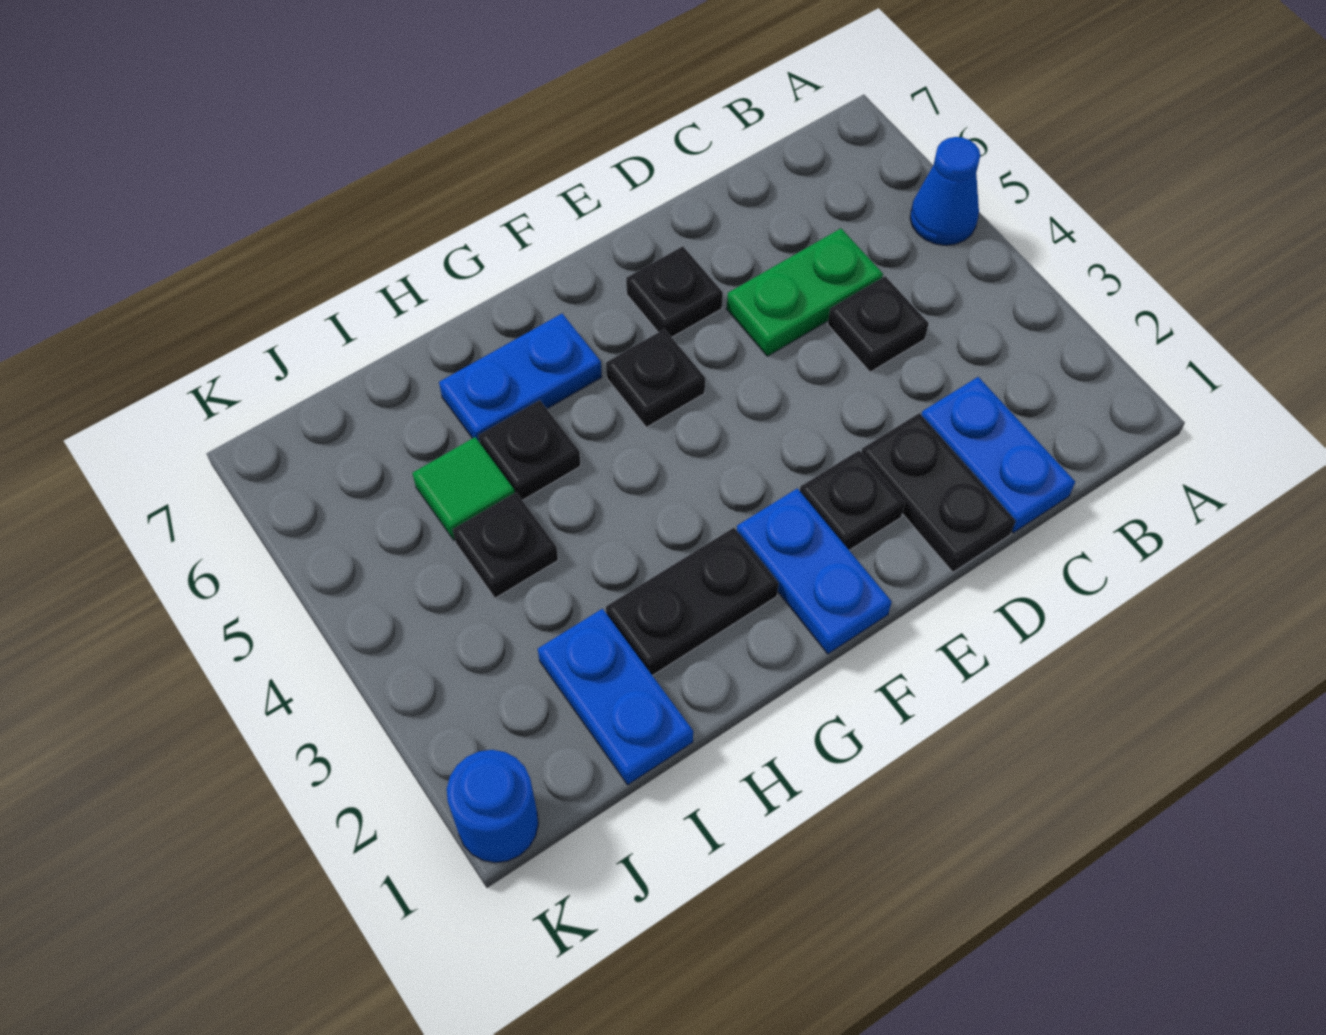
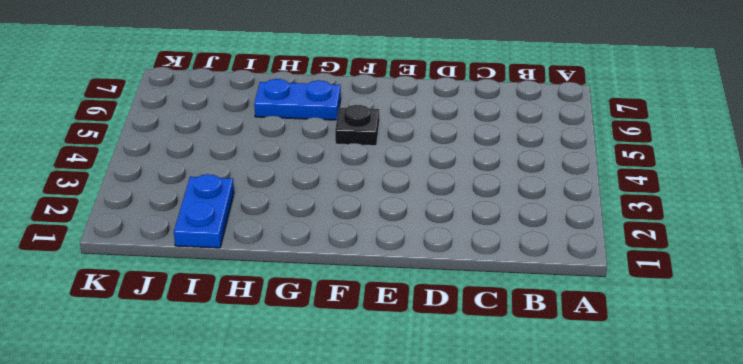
none -> blue 1x1 cone [910,137,980,245]
none -> blue 1x2 plate [921,377,1075,533]
none -> black 1x1 plate [828,276,929,372]

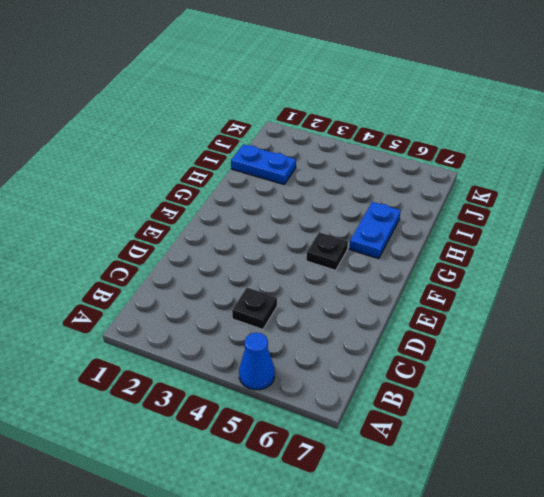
none -> blue 1x2 plate [921,377,1075,533]
none -> green 1x2 plate [727,229,883,356]
none -> black 1x2 plate [861,413,1016,572]

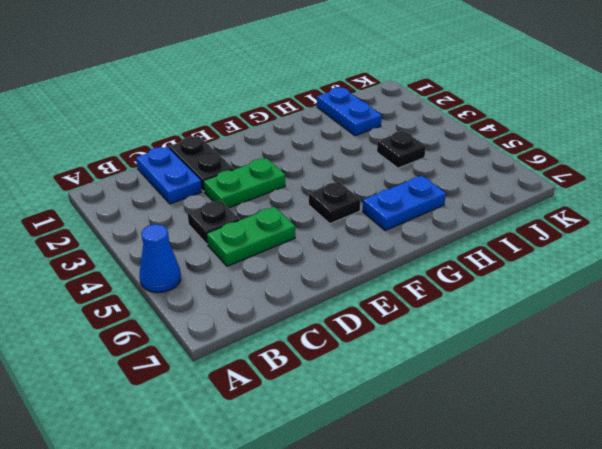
green 1x2 plate [203,158,285,208] -> none
none -> black 1x1 plate [800,451,905,550]
none -> black 1x1 plate [626,246,723,337]
none -> blue 1x2 plate [737,488,892,654]

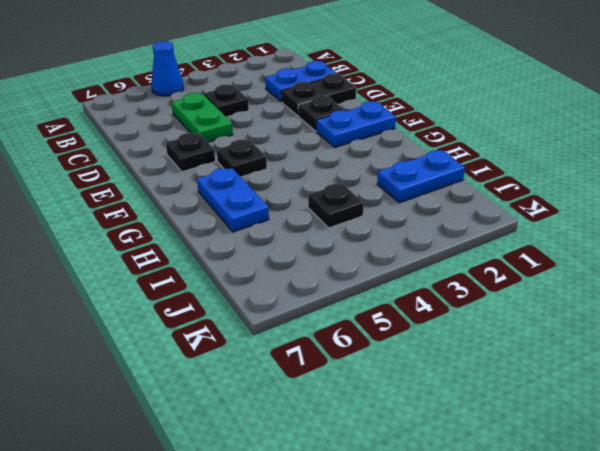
none -> black 1x2 plate [606,528,779,676]
none -> black 1x1 plate [479,400,581,500]
none -> green 1x1 tile [412,437,515,540]

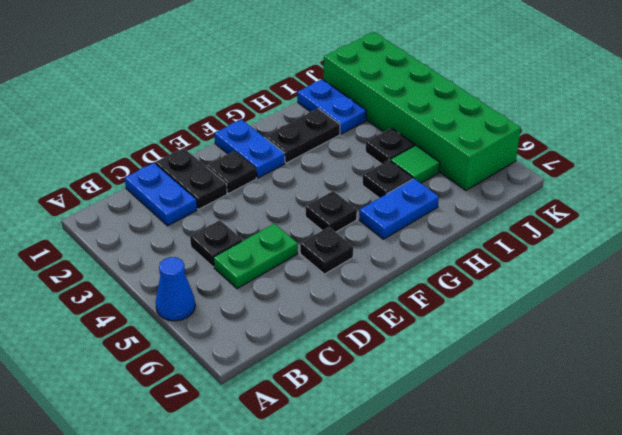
green 2x6 brick [324,32,521,190] -> blue 1x1 round brick [447,750,538,863]

